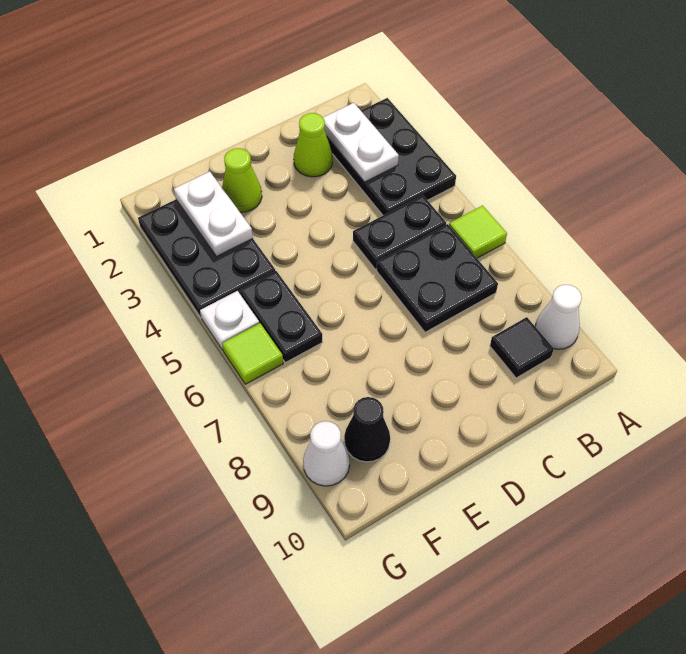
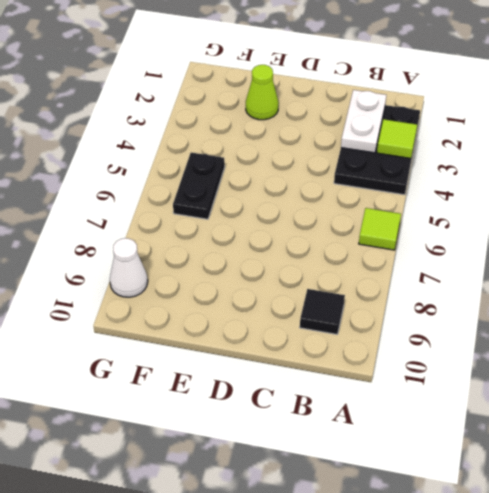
lime 1x1 tile [377,119,417,158] -> lime 1x1 tile moved to [222,323,283,384]
none -> white 1x1 cone [535,285,582,349]
none -> black 1x2 plate [353,195,446,269]
none -> black 2x2 plate [377,224,498,332]

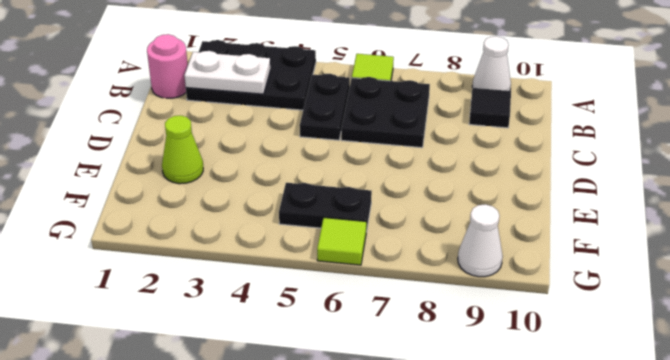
pink 1x1 round brick [147,34,188,98] -> none
none -> lime 1x1 cone [294,113,333,177]
none -> black 2x3 plate [138,200,275,317]
none -> black 1x1 cone [344,397,390,462]

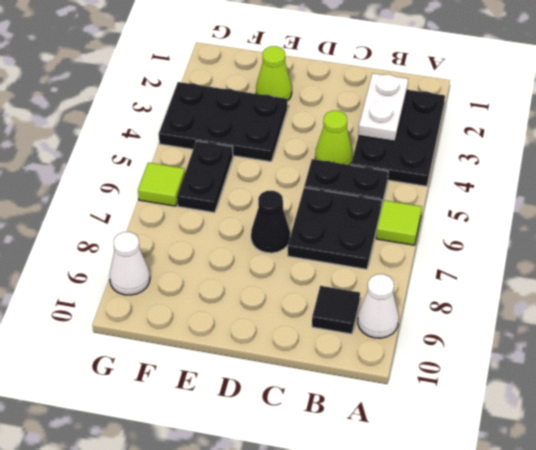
lime 1x1 cone [315,111,353,165] -> lime 1x1 cone moved to [294,113,333,177]
black 1x1 cone [251,191,290,253] -> black 1x1 cone moved to [344,397,390,462]
black 2x3 plate [159,82,287,162] -> black 2x3 plate turned to [138,200,275,317]
none -> white 1x1 plate [200,291,259,350]
none -> white 1x2 plate [174,172,253,257]

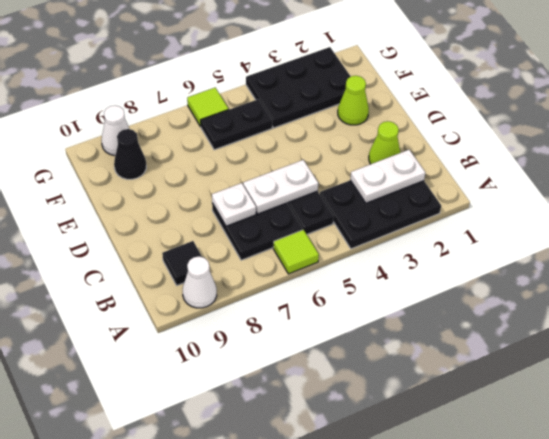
white 1x2 plate [243,160,318,214] -> white 1x2 plate moved to [174,172,253,257]
white 1x1 plate [212,183,256,226] -> white 1x1 plate moved to [200,291,259,350]

